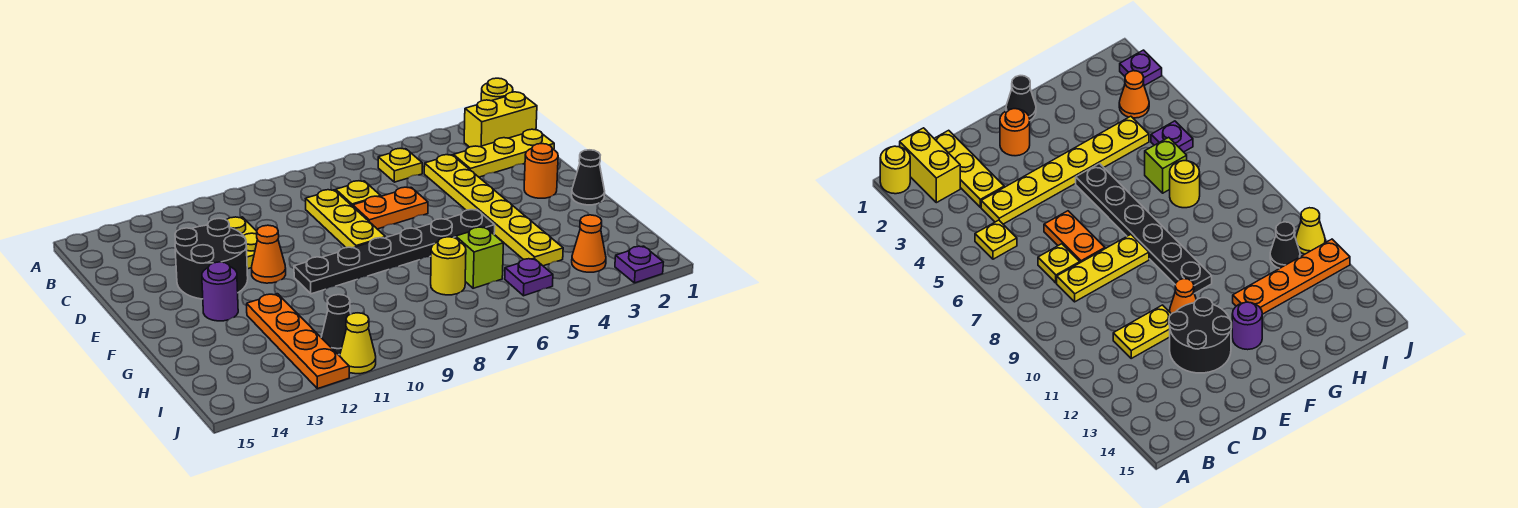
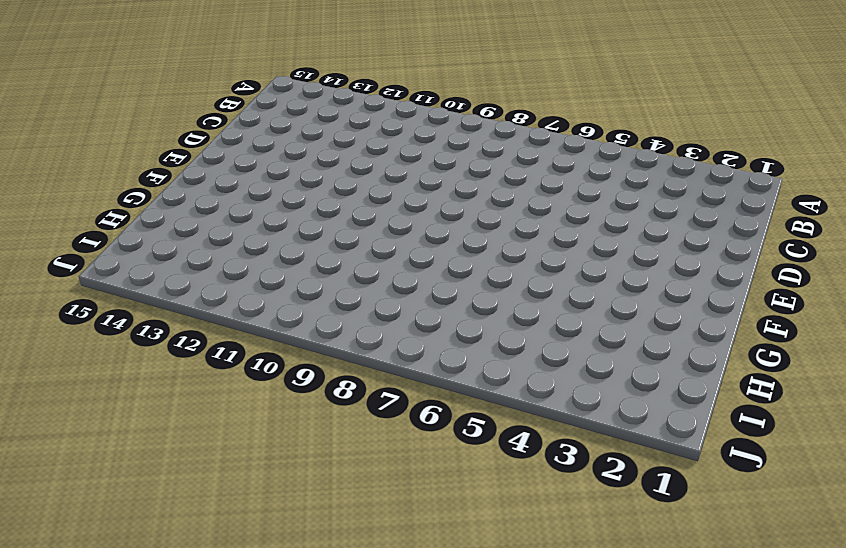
none -> yellow 1x1 round brick [481,78,513,101]
none -> yellow 1x2 brick [464,92,537,147]
none -> yellow 1x1 plate [378,148,422,182]

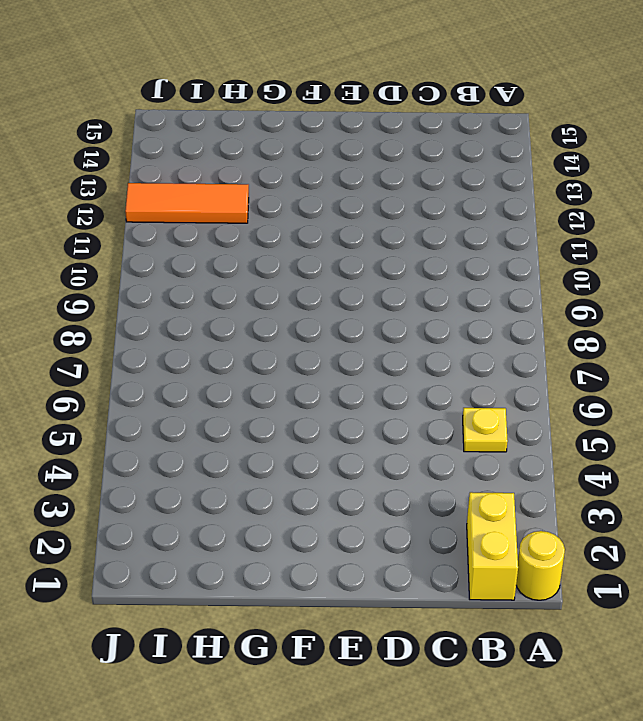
orange 1x3 tile [125,183,249,223] -> orange 1x4 plate [247,294,349,389]
none -> yellow 1x3 plate [453,129,554,177]
none -> yellow 1x6 plate [424,155,563,266]
none -> yellow 1x1 plate [336,181,381,206]

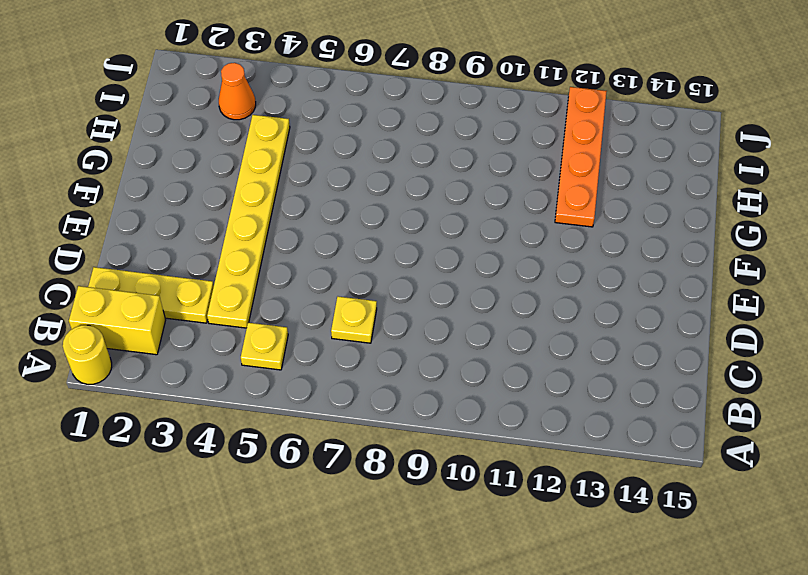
none -> yellow 1x3 plate [306,190,386,248]
none -> yellow 1x2 plate [227,217,257,269]
none -> orange 1x2 plate [353,187,428,229]

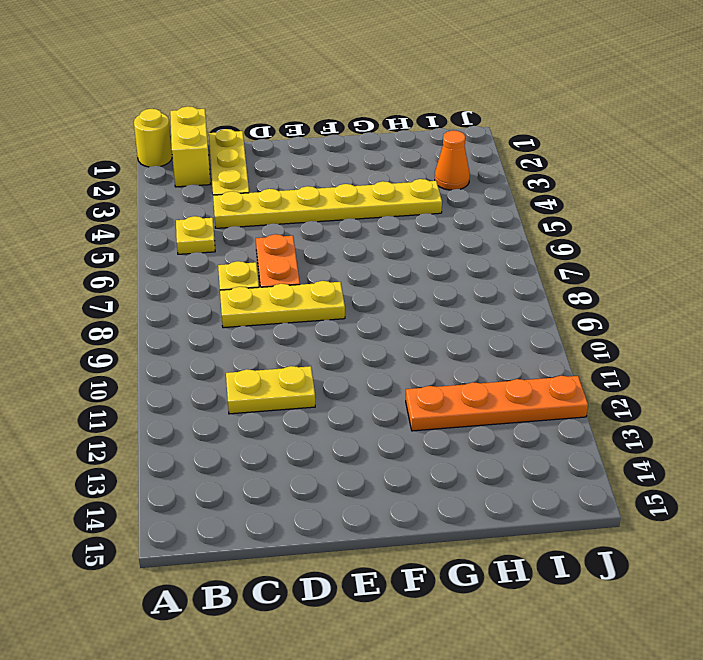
none -> black 2x2 round brick [175,218,248,299]
none -> orange 1x1 round brick [524,144,558,198]
none -> orange 1x1 cone [252,225,286,283]

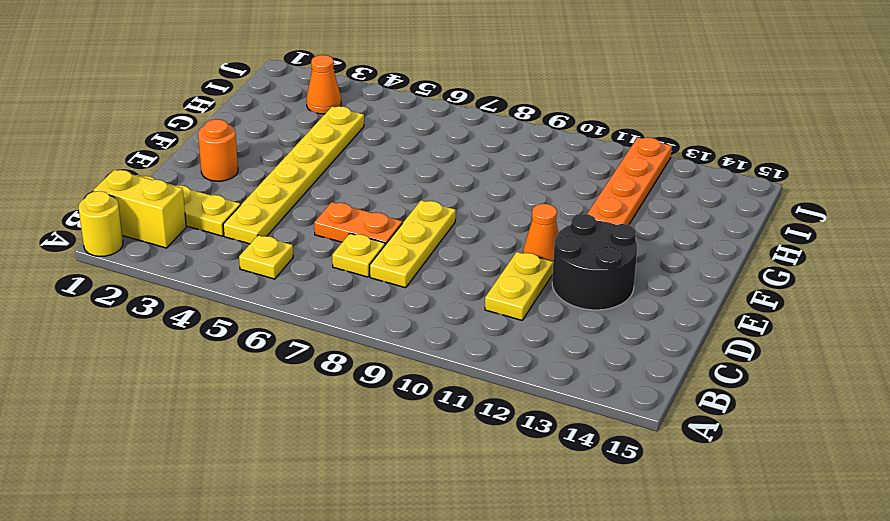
none -> black 1x1 cone [572,150,605,205]
none -> black 1x6 plate [294,210,495,294]
none -> purple 1x1 round brick [202,262,238,321]

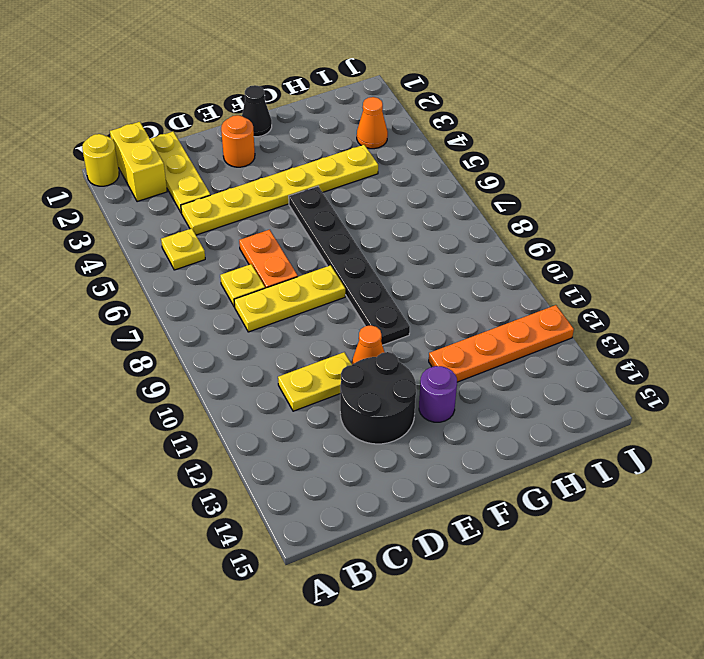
none -> lime 1x1 brick [456,227,504,288]
none -> yellow 1x1 round brick [431,237,466,295]
none -> purple 1x1 plate [505,259,553,296]

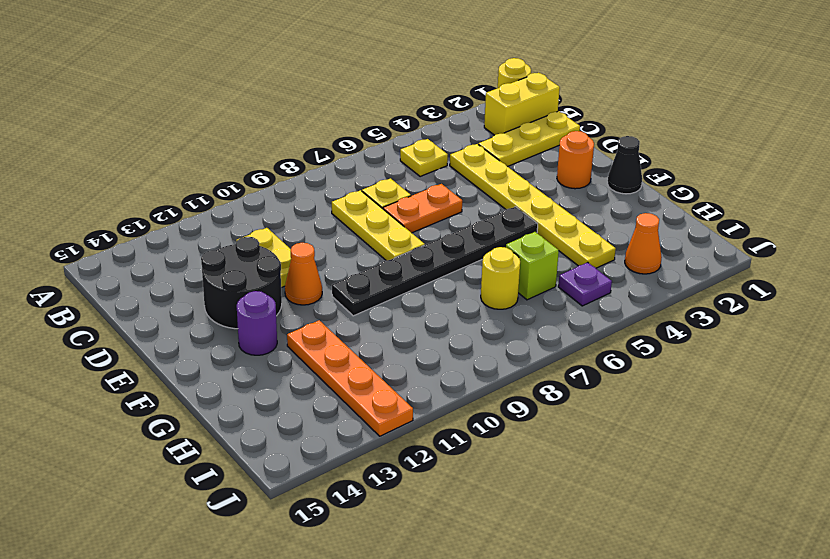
none -> black 1x1 cone [321,295,351,355]
none -> purple 1x1 plate [615,246,663,283]
none -> yellow 1x1 cone [340,313,376,374]

